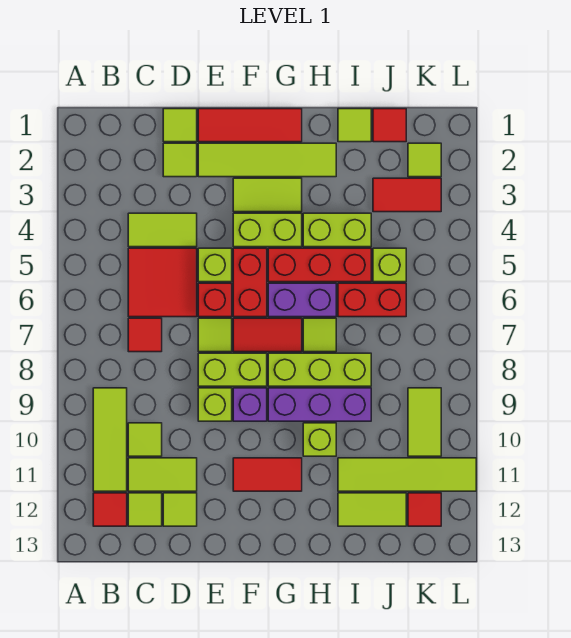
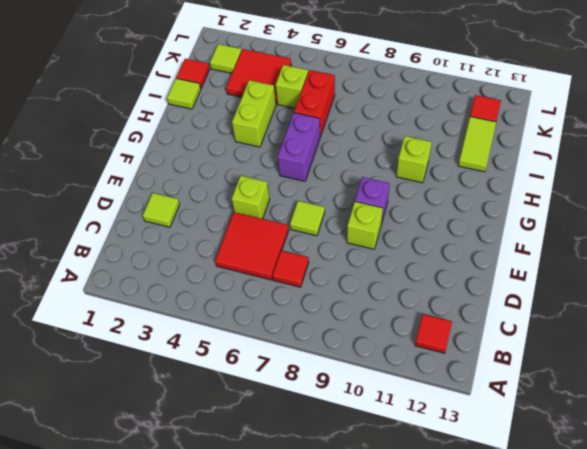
red 2x2 tile [226,49,291,104] -> red 1x2 tile [373,178,441,212]
none -> lime 1x3 tile [93,388,127,491]
none -> lime 1x2 tile [128,213,197,247]
none -> lime 1x1 tile [128,423,162,456]
none -> lime 1x2 tile [128,458,197,491]

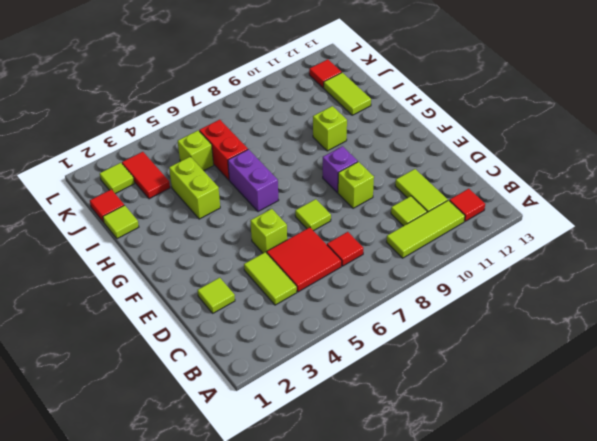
none -> lime 1x1 tile [128,493,162,526]
none -> lime 1x1 tile [163,109,197,142]
none -> lime 1x1 tile [163,493,197,526]
none -> red 1x3 tile [198,109,302,142]

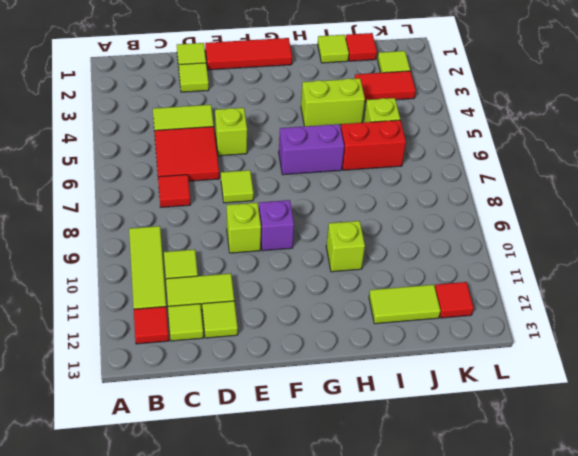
none -> lime 1x4 tile [198,143,336,177]
none -> red 1x1 brick [198,283,232,317]
none -> lime 1x2 brick [198,353,267,386]
none -> lime 1x2 tile [233,178,302,212]

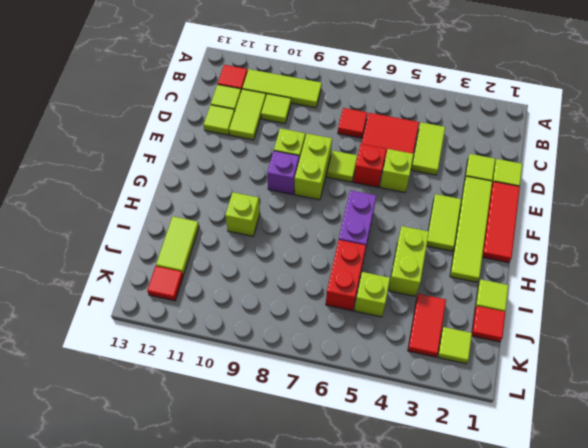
none -> lime 1x2 brick [233,213,302,247]
none -> red 1x2 brick [233,248,267,317]
none -> red 1x2 tile [233,318,302,352]
none -> red 1x2 tile [233,458,302,491]

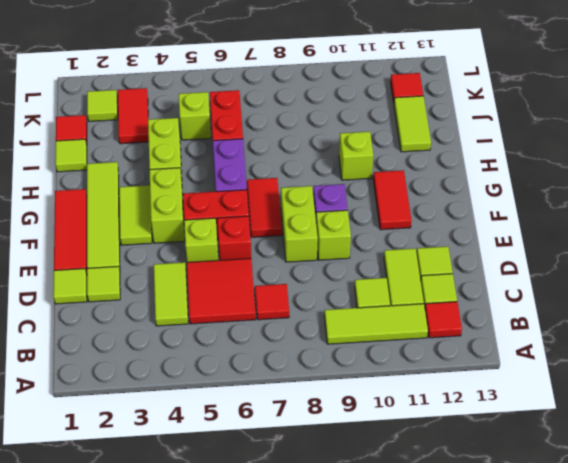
none -> lime 1x1 tile [198,318,232,352]
none -> red 1x3 brick [268,248,371,282]
none -> lime 1x3 brick [268,353,371,386]
none -> purple 1x3 brick [268,388,371,421]

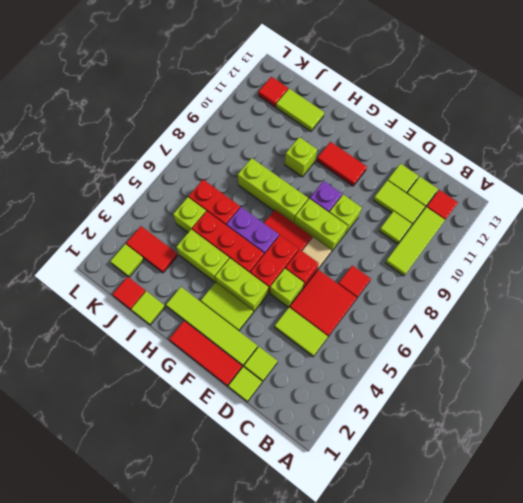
tan 1x1 tile [302,237,331,270] -> lime 1x1 tile [198,318,232,352]
none -> purple 1x3 brick [268,388,371,421]
none -> lime 1x1 tile [303,318,336,352]
none -> lime 1x4 tile [338,458,476,491]
none -> lime 1x2 tile [408,388,441,456]

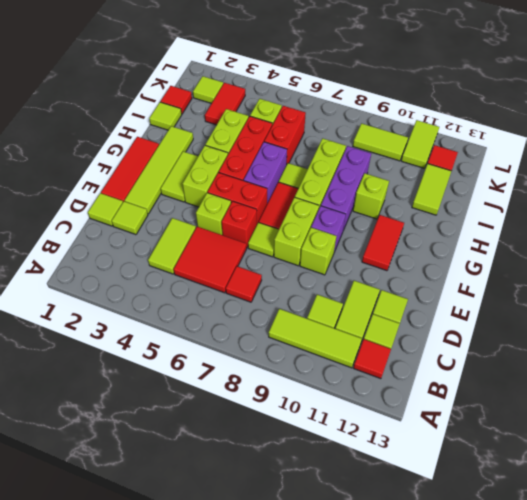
lime 1x2 tile [401,120,439,168] -> lime 1x4 tile [338,458,476,491]

